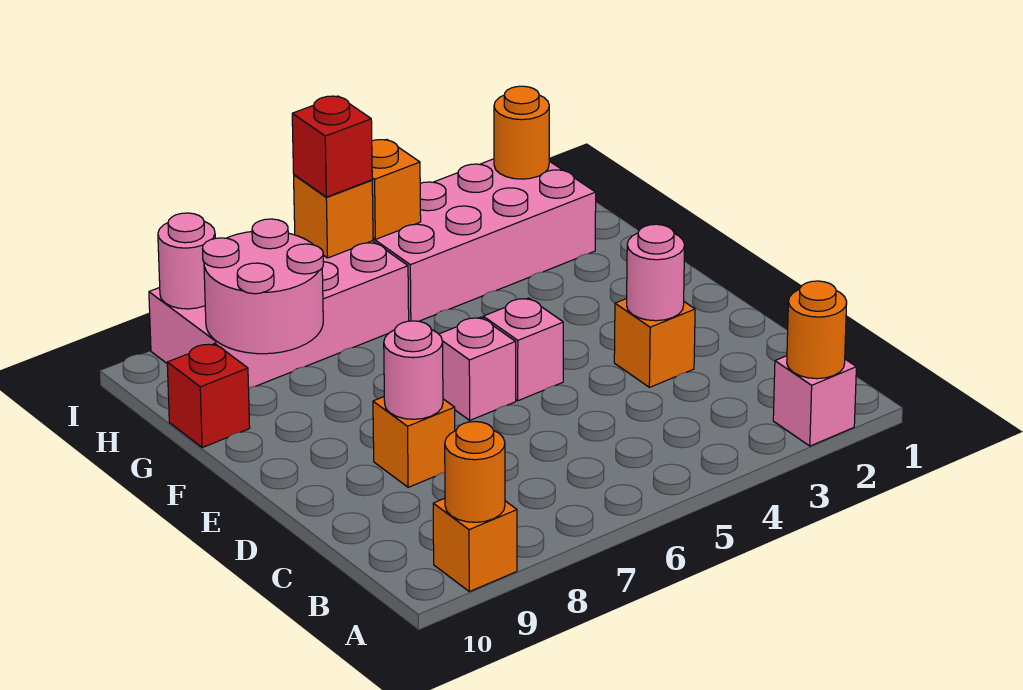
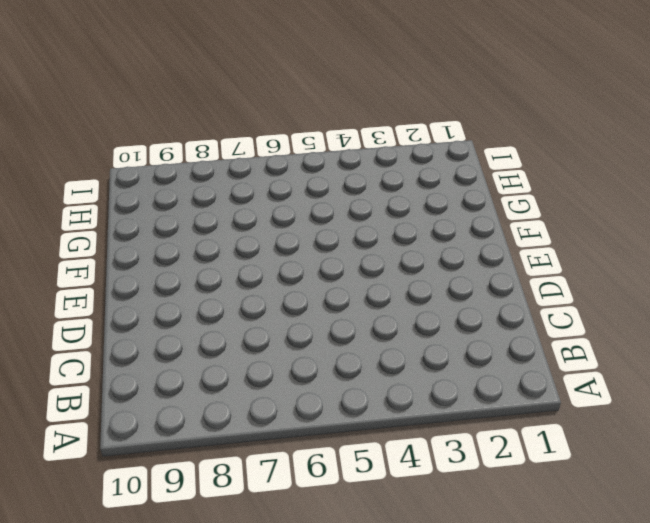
none -> pink 1x1 brick [773,356,856,446]
none -> orange 1x1 brick [433,498,517,592]
none -> orange 1x1 brick [614,299,695,387]

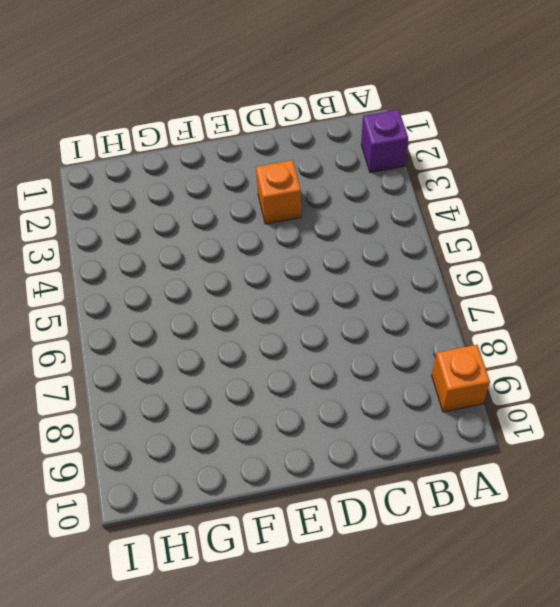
purple 1x1 brick [361,109,408,173] -> pink 1x1 brick [773,356,856,446]
none -> orange 1x1 brick [373,397,455,487]
none -> pink 1x1 brick [483,298,563,401]
none -> pink 1x1 brick [439,317,516,420]

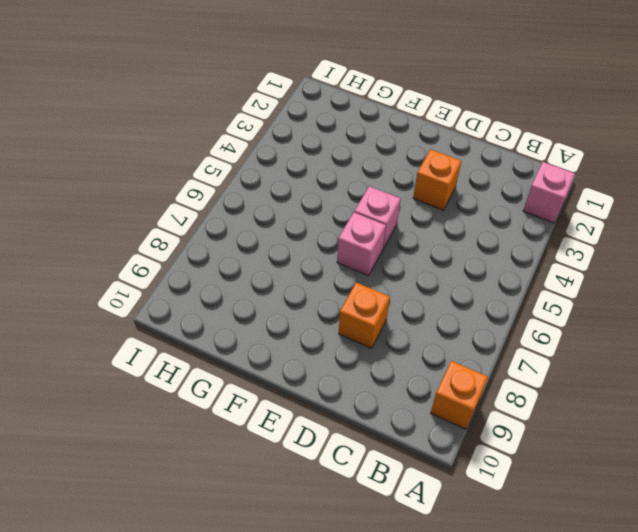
none -> red 1x1 brick [167,344,250,447]
none -> pink 2x4 brick [373,159,596,321]
none -> pink 2x4 brick [149,241,409,388]

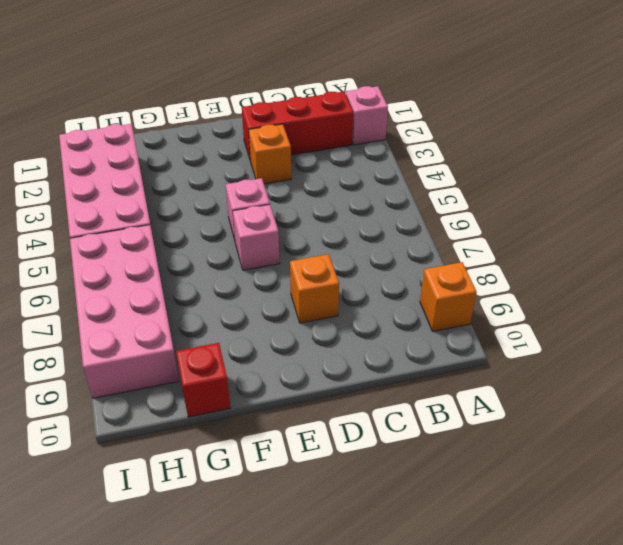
red 1x3 brick [242,92,353,161] -> none
none -> orange 1x1 round brick [787,281,847,379]
none -> orange 1x1 round brick [445,422,505,522]
none -> pink 1x1 round brick [627,224,685,321]

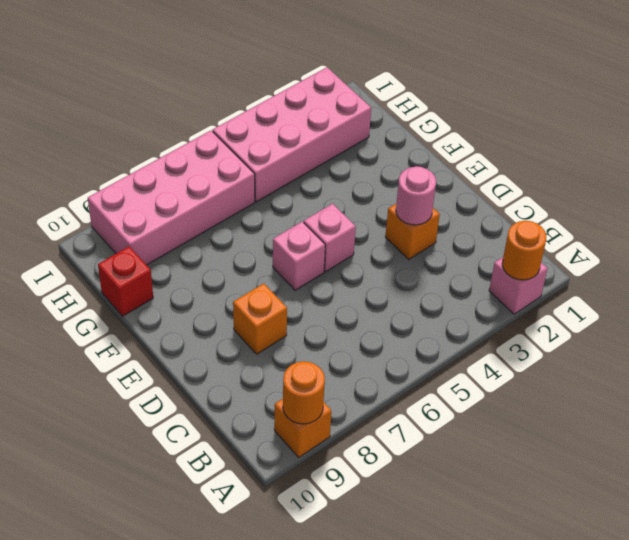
none -> pink 1x1 round brick [384,321,443,419]
none -> pink 2x2 round brick [202,219,323,354]
none -> orange 1x1 round brick [494,86,549,179]

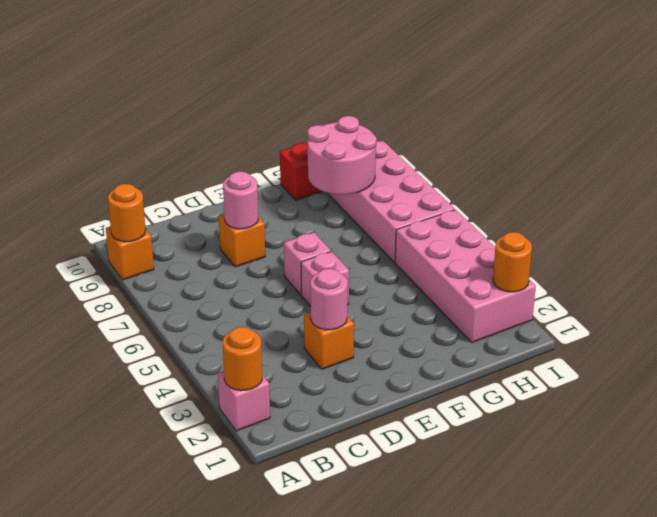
none -> orange 1x1 brick [372,139,421,239]
none -> orange 1x1 brick [294,175,373,258]
none -> pink 1x1 round brick [158,213,215,309]

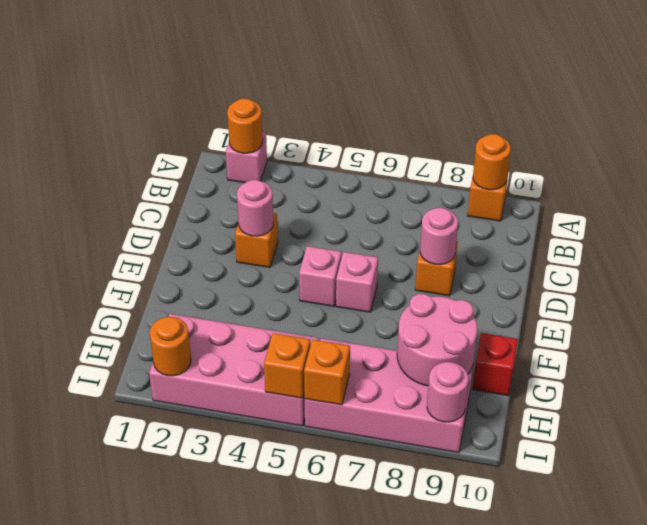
none -> red 1x1 brick [292,96,372,197]

